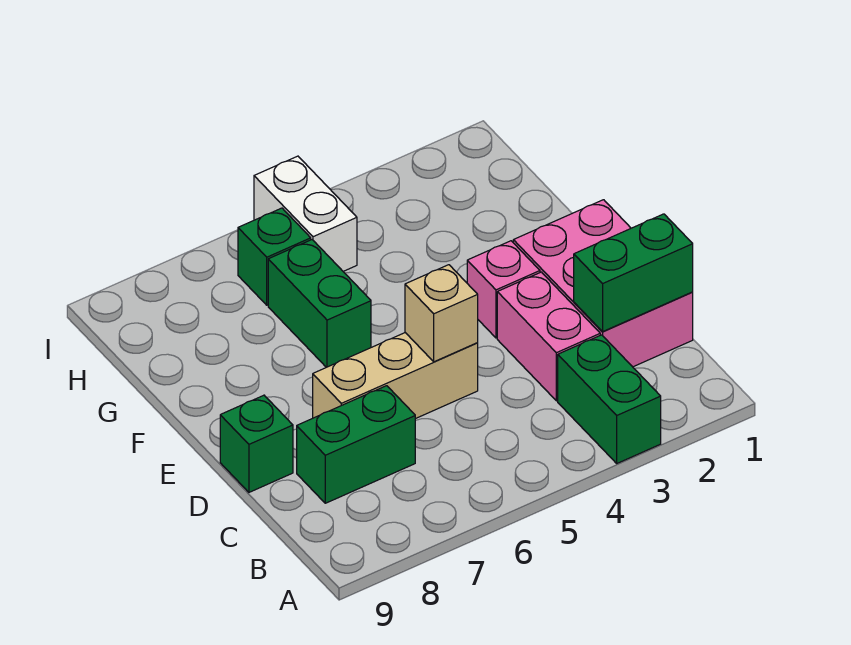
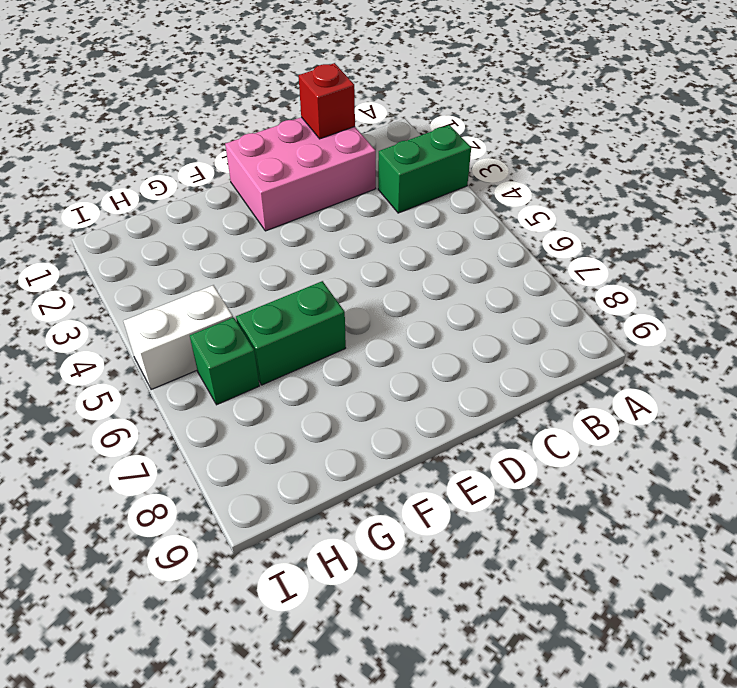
red 1x1 brick [299,63,355,139] -> green 1x2 brick [574,214,693,332]
none -> pink 1x2 brick [497,272,600,401]
none -> green 1x2 brick [297,386,415,503]
none -> tan 1x3 brick [313,333,478,419]

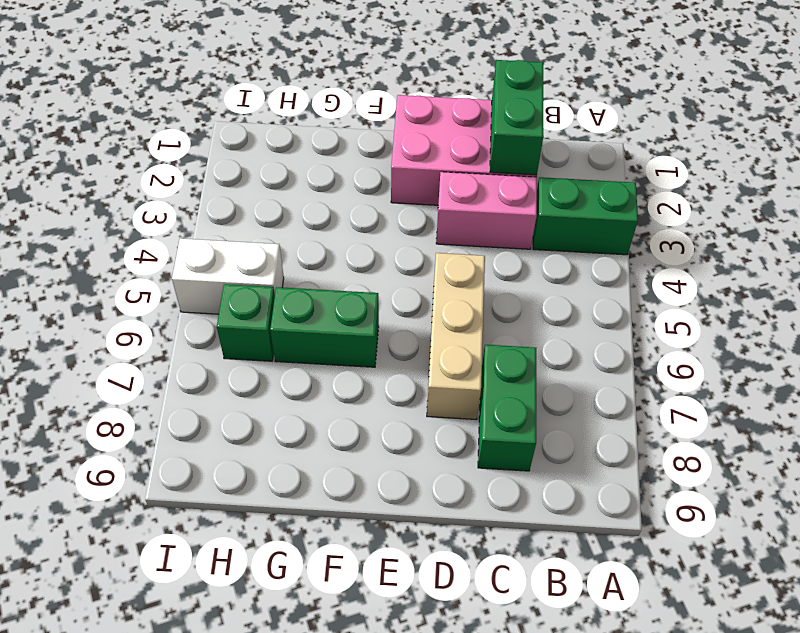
none -> green 1x1 brick [220,395,293,492]
none -> pink 1x1 brick [467,241,540,338]
none -> tan 1x1 brick [405,265,478,362]

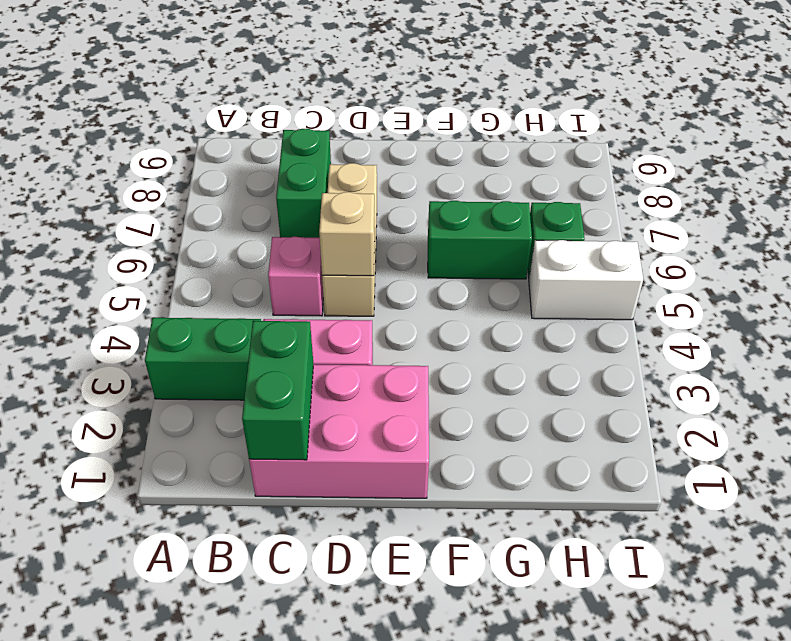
pink 1x1 brick [268,237,323,316] -> pink 1x1 brick moved to [467,241,540,338]
none -> green 1x1 brick [220,395,293,492]

